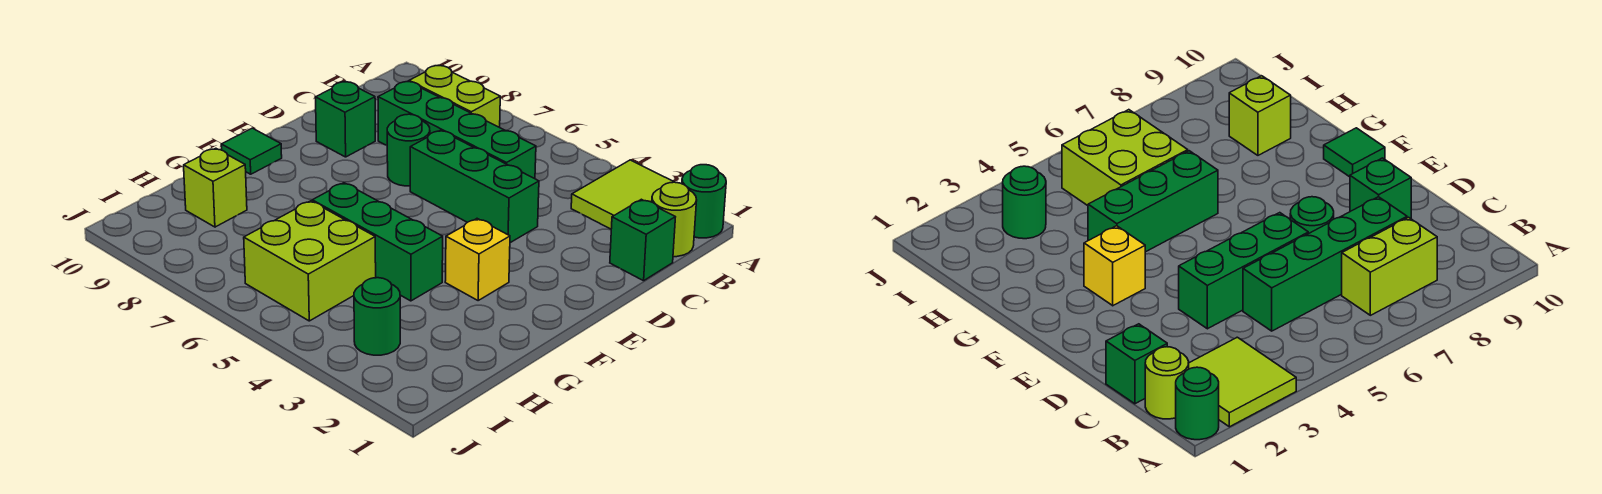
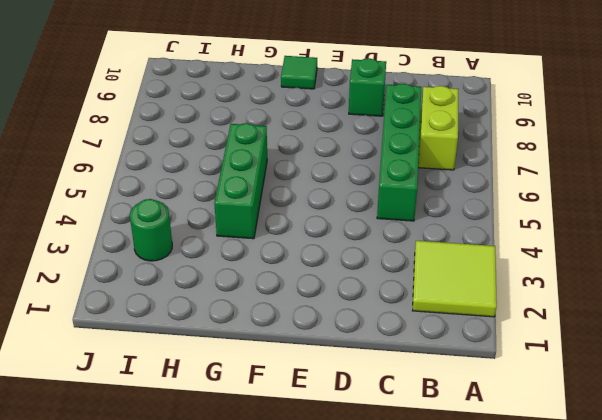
none -> green 1x1 round brick [682,165,726,238]
none -> lime 1x1 round brick [652,182,697,257]
none -> green 1x1 brick [610,199,675,281]

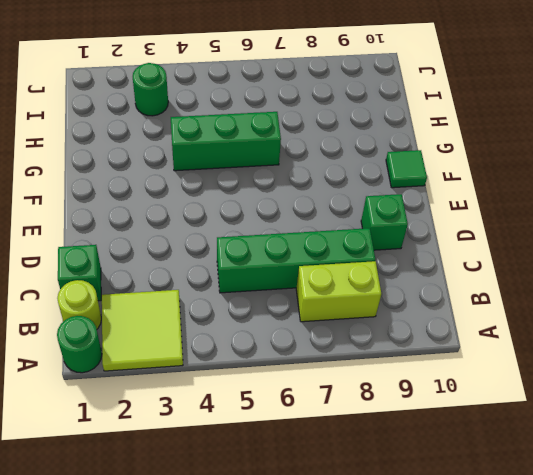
none -> green 1x3 brick [410,130,539,243]
none -> green 1x1 round brick [387,114,430,186]
none -> yellow 1x1 brick [445,219,510,301]

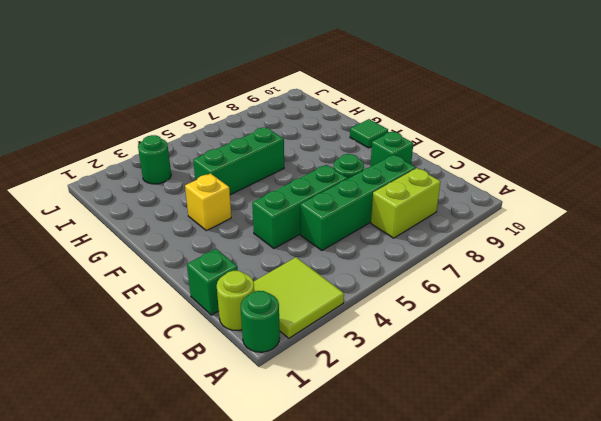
none -> lime 2x2 brick [244,201,376,321]
none -> lime 1x1 brick [184,148,247,227]

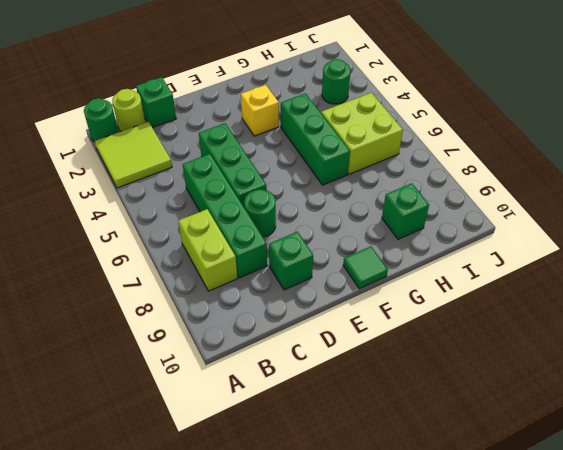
green 1x1 brick [382,183,429,239] -> lime 1x1 brick [184,148,247,227]

